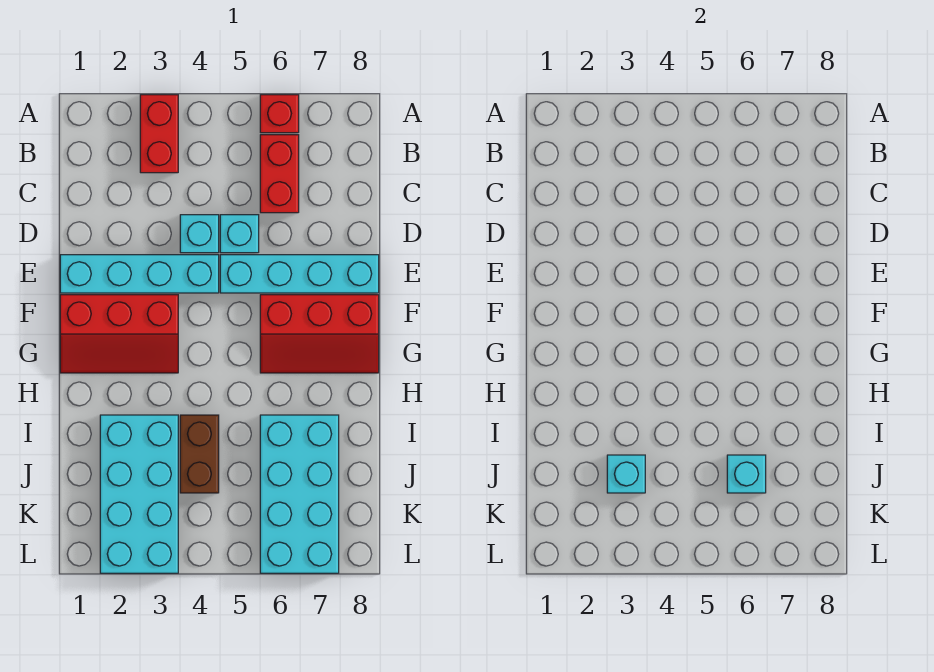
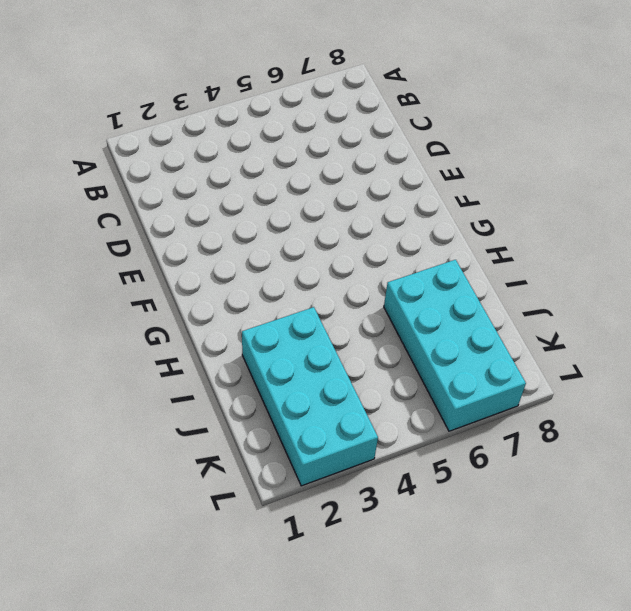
none -> red 1x2 brick [140,95,178,173]
none -> red 1x1 brick [260,95,299,133]
none -> red 1x2 brick [260,135,299,213]

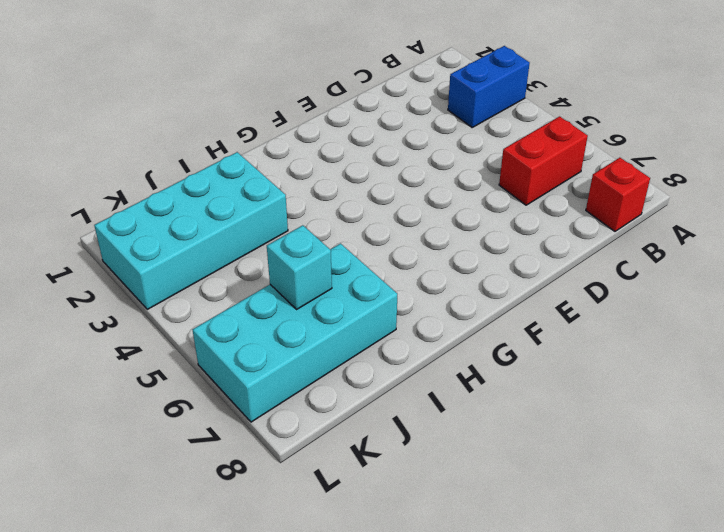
blue 1x2 brick [448,46,530,127] -> red 1x2 brick [140,95,178,173]
red 1x1 brick [586,158,650,231] -> red 1x1 brick moved to [260,95,299,133]
none -> cyan 1x1 brick [180,215,219,253]
none -> cyan 1x1 brick [220,215,259,253]
none -> cyan 1x4 brick [60,255,219,293]

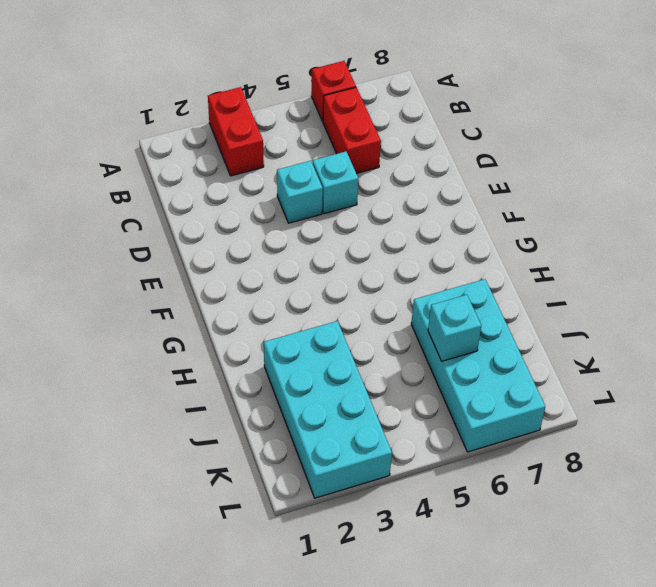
none -> cyan 1x4 brick [60,255,219,293]
none -> cyan 1x4 brick [220,255,379,293]
none -> red 2x3 slope [60,295,178,373]

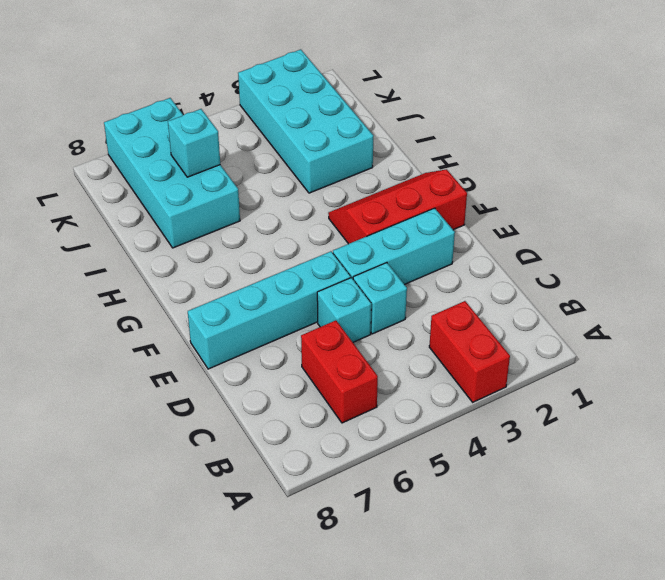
cyan 1x3 brick [333,208,455,285] -> cyan 1x4 brick [60,255,219,293]
none -> red 1x1 brick [260,95,299,133]
none -> red 2x3 slope [260,295,379,373]
none -> brown 1x2 brick [180,415,219,493]

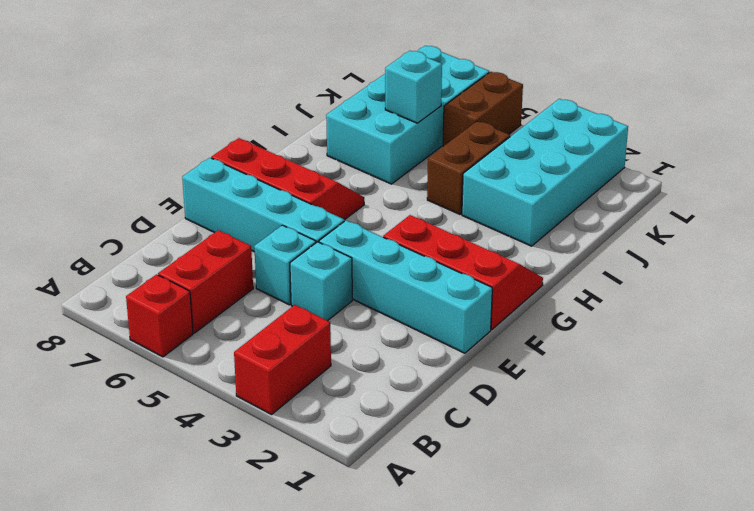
brown 1x2 brick [443,72,523,146] -> none
none -> cyan 1x1 brick [607,455,645,493]

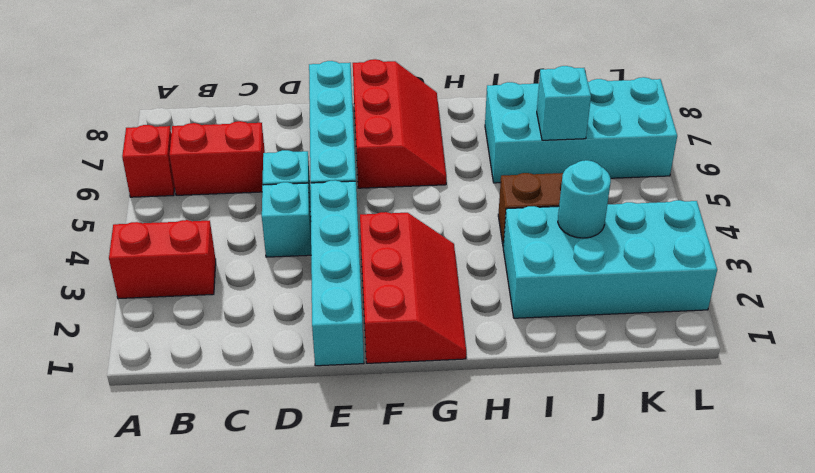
cyan 1x1 round brick [558,160,611,238] -> cyan 1x1 brick [607,455,645,493]

